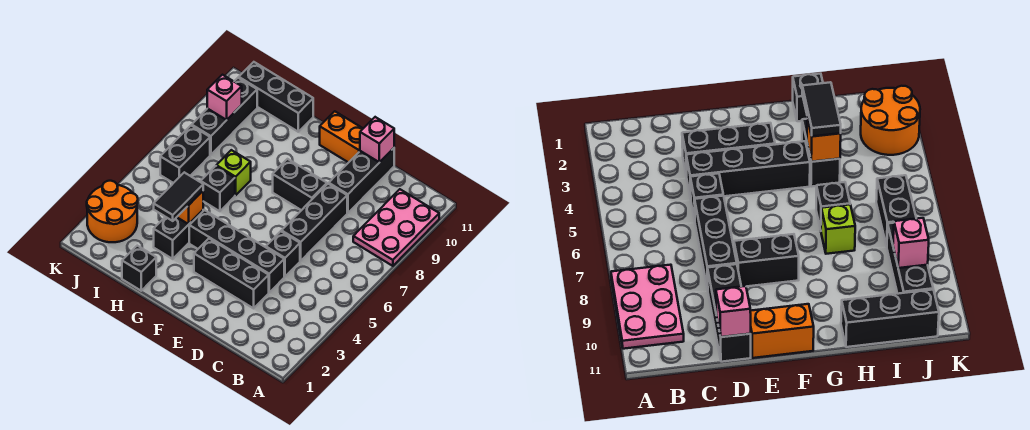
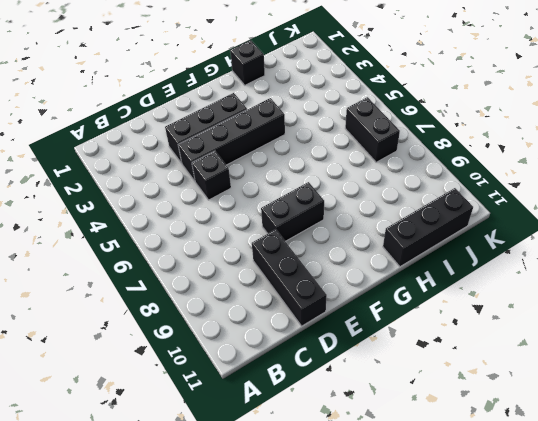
none -> pink 2x3 plate [353,189,439,266]
none -> black 1x3 brick [282,184,347,261]
none -> orange 1x2 brick [320,111,363,163]

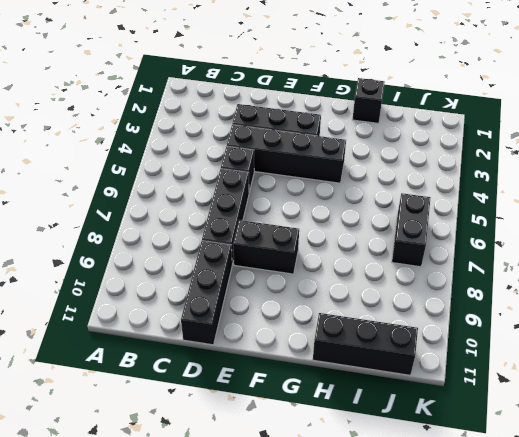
none -> pink 2x3 plate [353,189,439,266]
none -> orange 1x2 brick [320,111,363,163]
none -> black 1x2 brick [154,210,203,259]

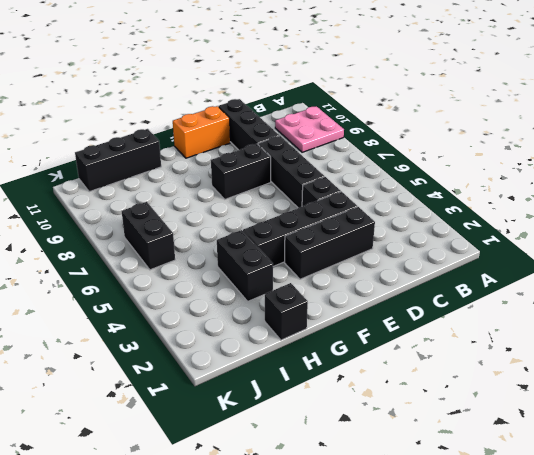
pink 2x2 plate [275,106,344,152] -> pink 2x3 plate [353,189,439,266]
none -> black 1x1 brick [201,166,235,211]
none -> lime 1x1 brick [216,150,251,195]
none -> orange 2x2 round brick [87,181,138,242]

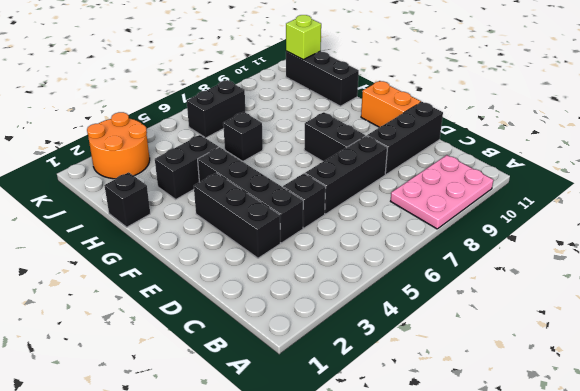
lime 1x1 brick [286,15,321,60] -> lime 1x1 brick moved to [216,150,251,195]
none -> black 1x3 brick [192,78,257,155]
none -> pink 1x1 brick [360,117,394,162]
none -> orange 1x1 brick [177,191,203,224]

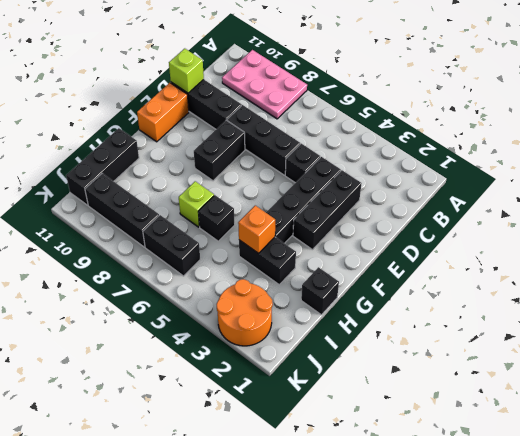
lime 1x1 brick [169,49,204,93] -> pink 1x1 brick [360,117,394,162]
none -> pink 1x1 brick [207,75,242,120]
none -> black 1x2 tile [154,172,203,221]

